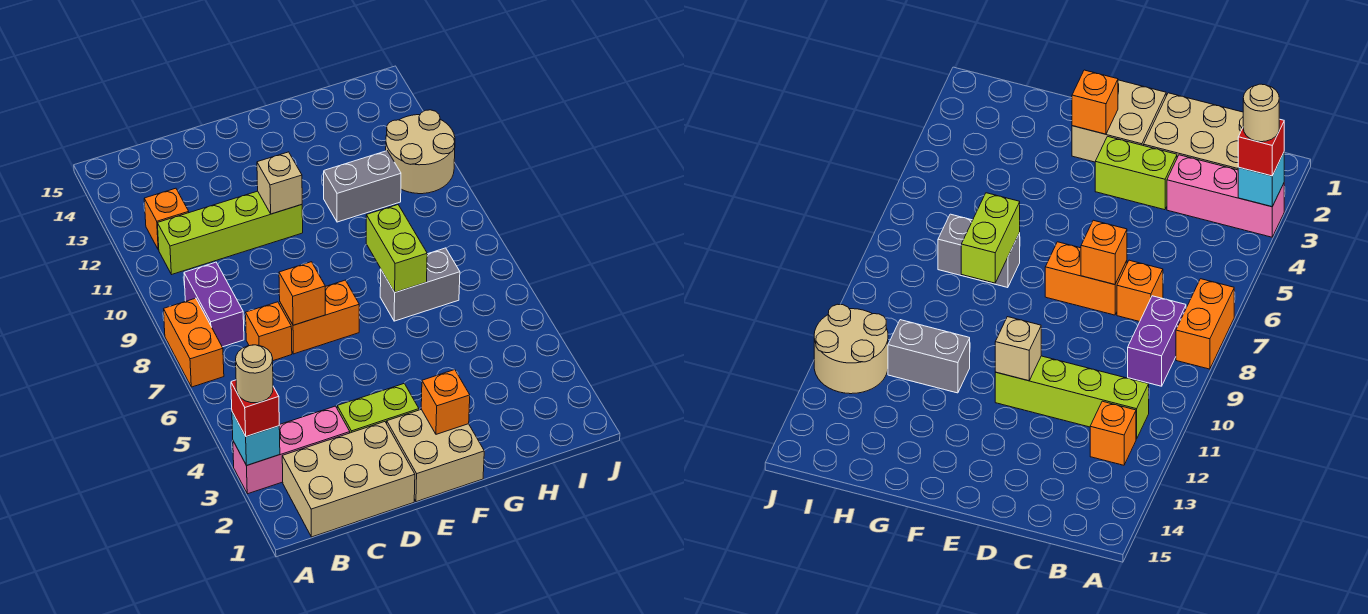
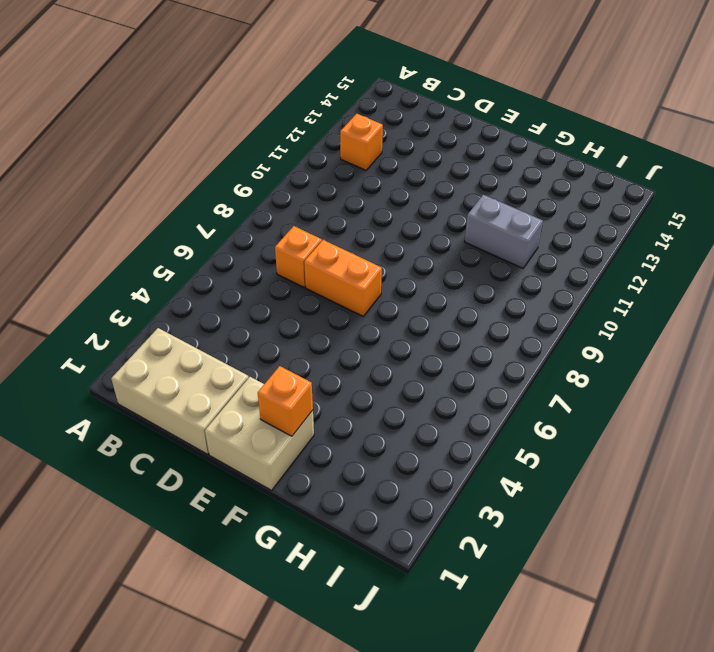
none -> pink 1x3 brick [233,406,350,494]
none -> orange 1x2 brick [164,298,224,387]
none -> purple 1x2 brick [184,262,244,347]

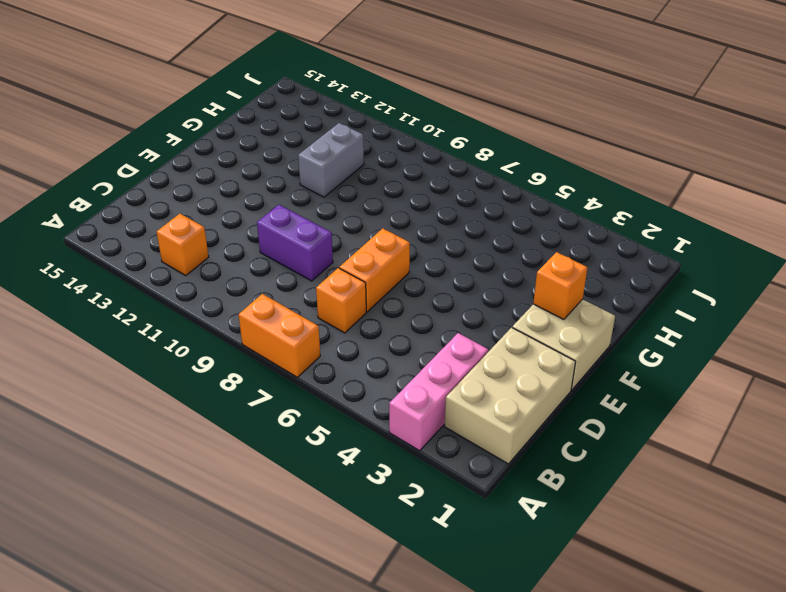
purple 1x2 brick [257,205,333,281] -> purple 1x2 brick moved to [184,262,244,347]
none -> lime 1x4 brick [157,191,303,274]
none -> lime 1x2 brick [337,383,419,433]
none -> grey 1x2 brick [380,248,460,321]

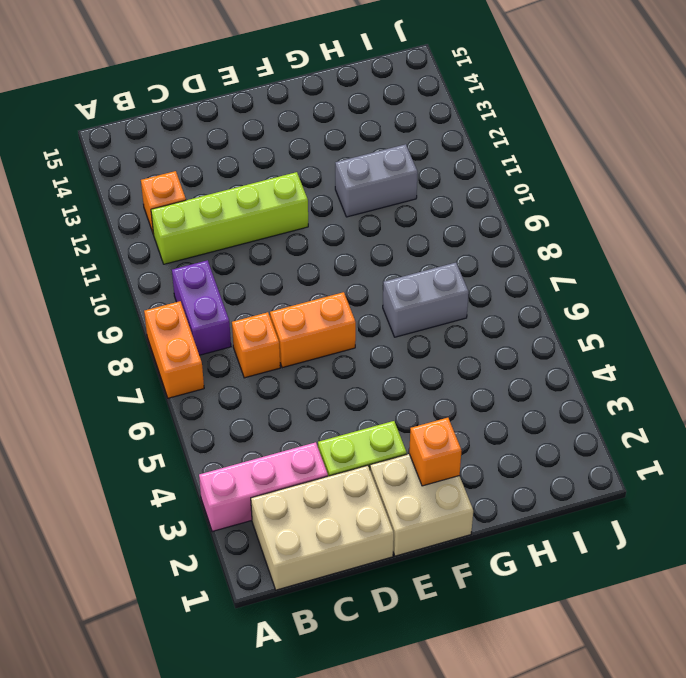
none -> tan 2x2 round brick [386,110,455,194]
none -> cyan 1x1 brick [232,412,280,466]
none -> orange 1x1 brick [279,262,325,325]

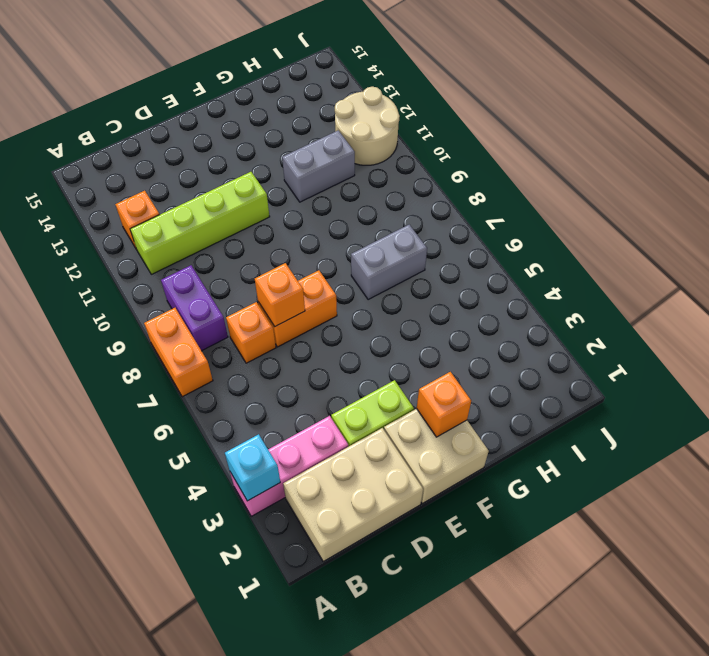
none -> tan 1x1 brick [257,152,302,214]
none -> lime 1x2 brick [366,205,427,292]
none -> red 1x1 brick [231,380,279,437]

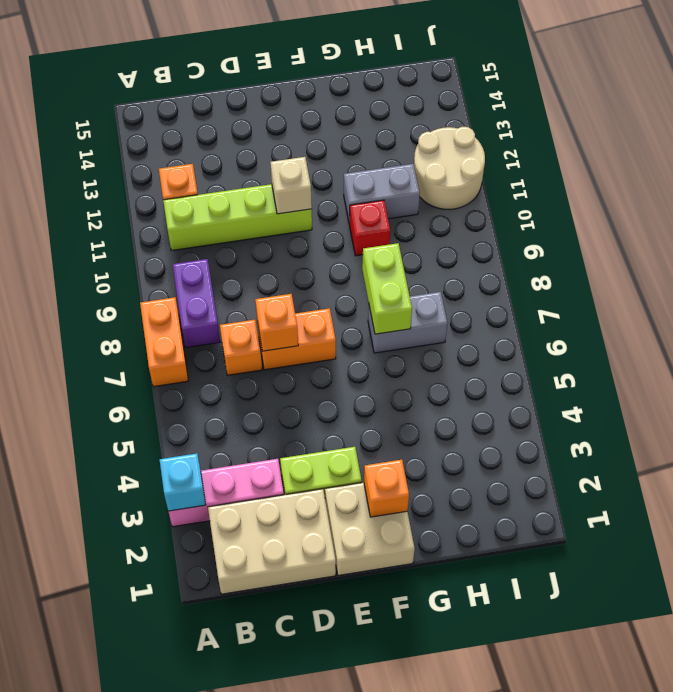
red 1x1 brick [350,200,390,256] -> red 1x1 brick moved to [231,380,279,437]
none -> tan 1x1 round brick [236,345,273,403]

